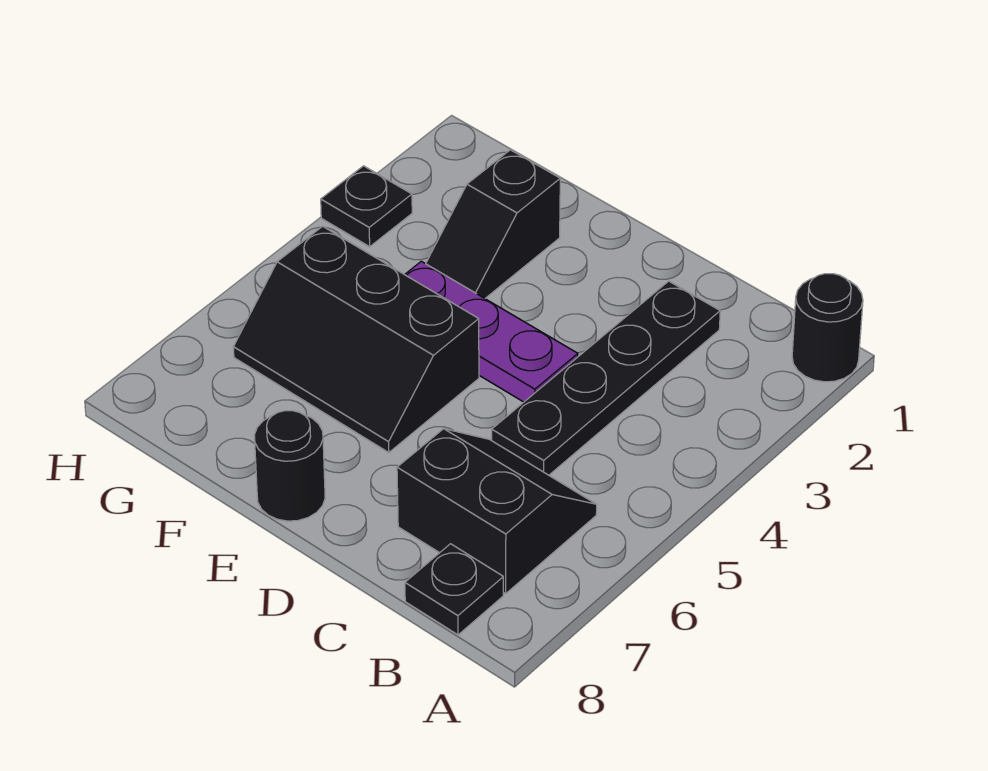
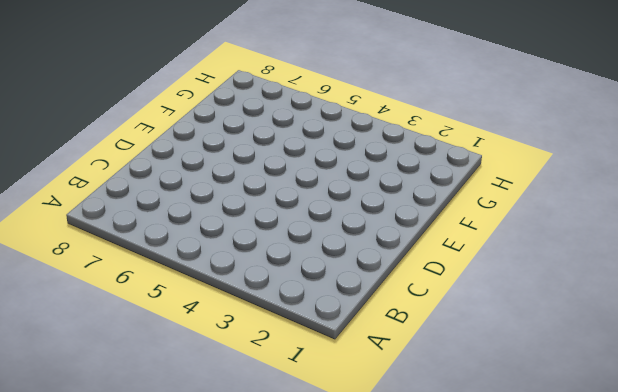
none -> black 1x1 round brick [792,274,863,382]
none -> black 2x2 slope [397,429,597,594]

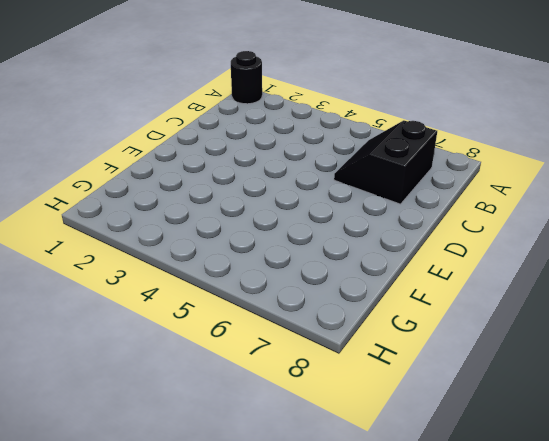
none -> black 1x1 plate [405,544,503,635]
none -> black 1x4 plate [492,281,720,475]

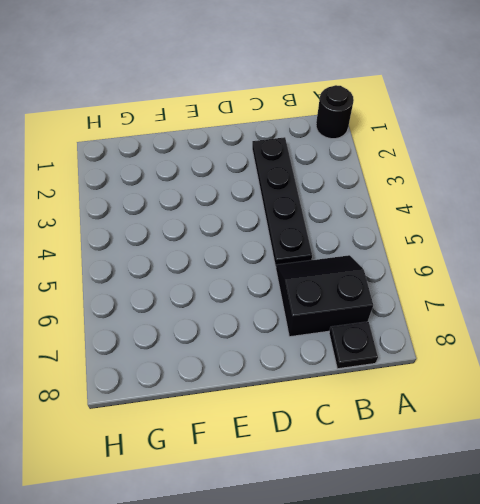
none -> purple 1x3 plate [405,261,578,402]
none -> black 2x3 slope [233,226,479,453]

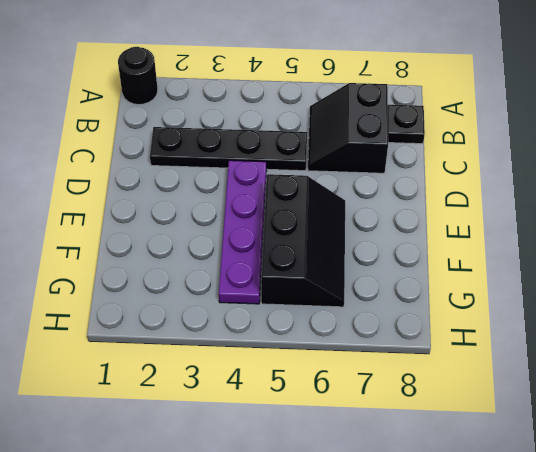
purple 1x4 plate [219,160,267,304] -> purple 1x3 plate [405,261,578,402]
none -> black 1x1 round brick [254,411,325,521]
none -> black 1x2 slope [426,150,560,298]

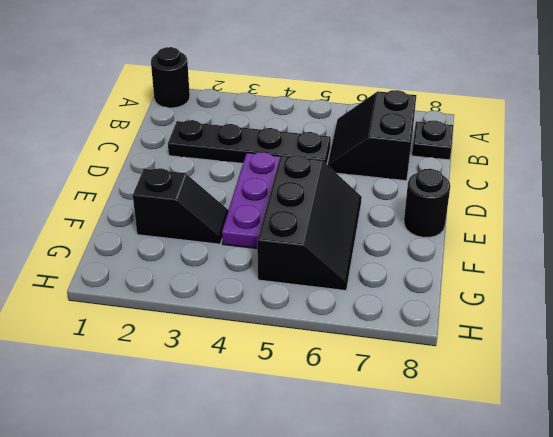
none -> black 1x1 plate [321,166,412,247]

